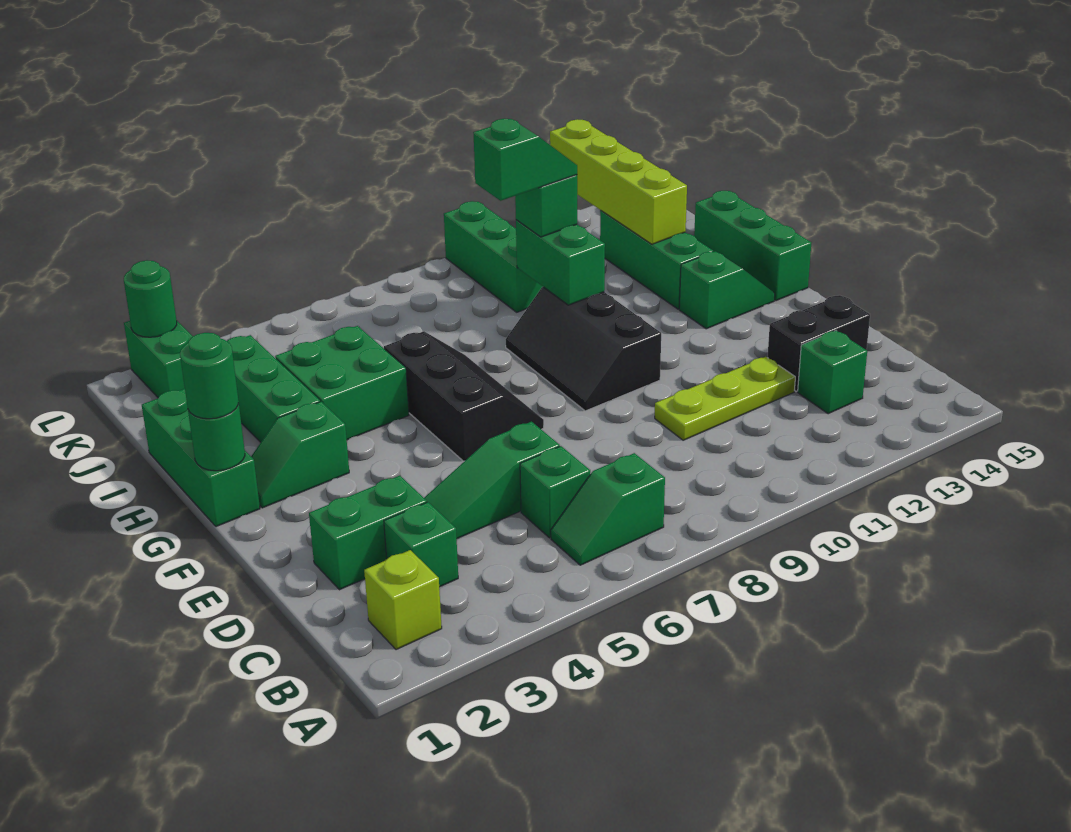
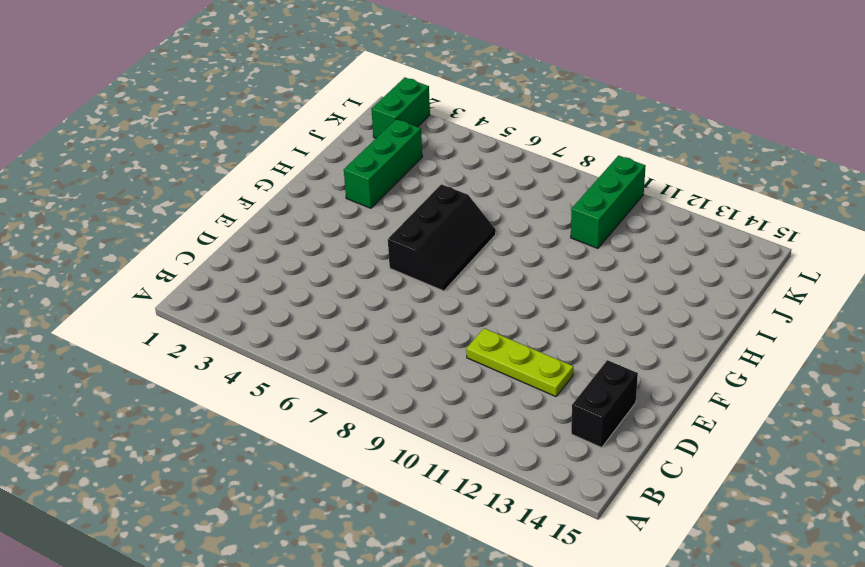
black 1x2 brick [571,360,638,448] -> black 1x2 brick turned to [767,295,870,391]
none -> lime 1x1 brick [364,550,442,650]
none -> green 1x2 slope [551,453,665,565]
none -> green 1x1 brick [384,502,458,587]

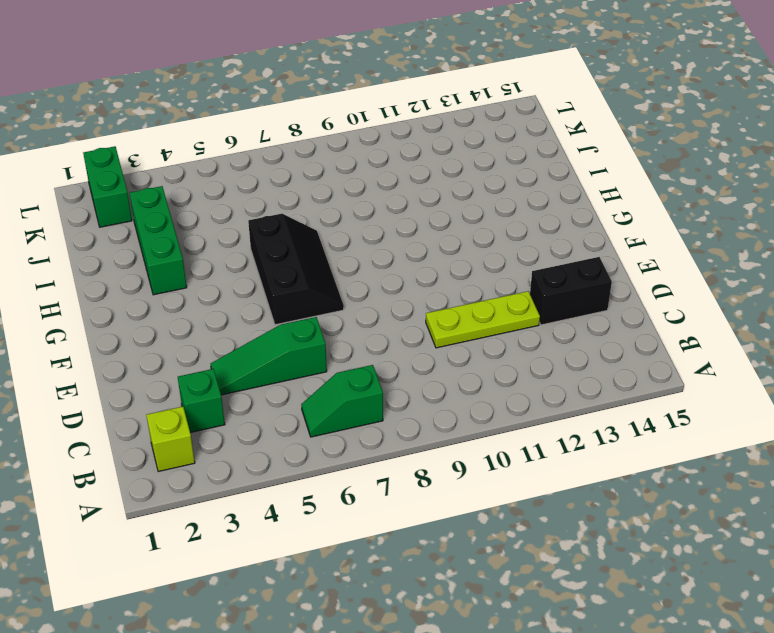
none -> green 1x1 brick [520,446,590,538]
none -> green 1x1 brick [798,331,867,414]
none -> green 1x2 brick [309,476,427,590]

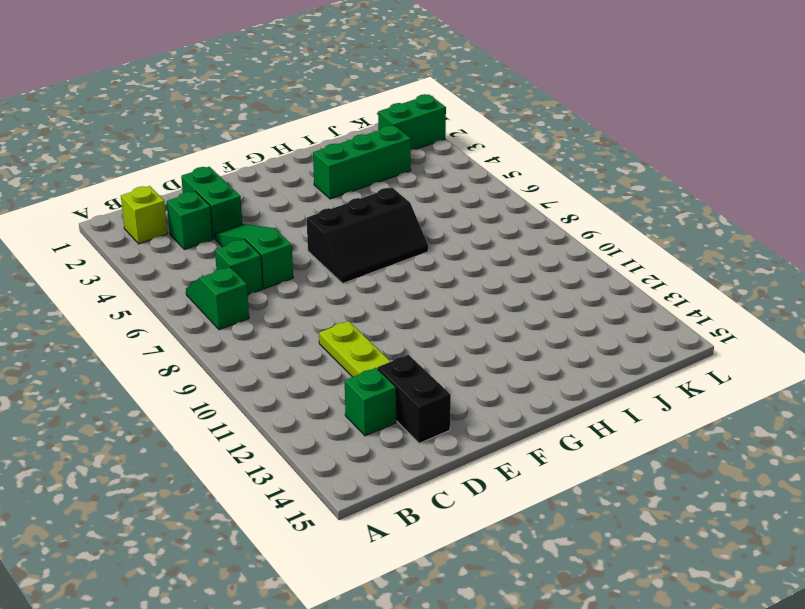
none -> black 2x3 slope [506,287,661,411]
none -> green 1x3 brick [142,389,260,527]
none -> green 1x2 slope [251,402,349,508]

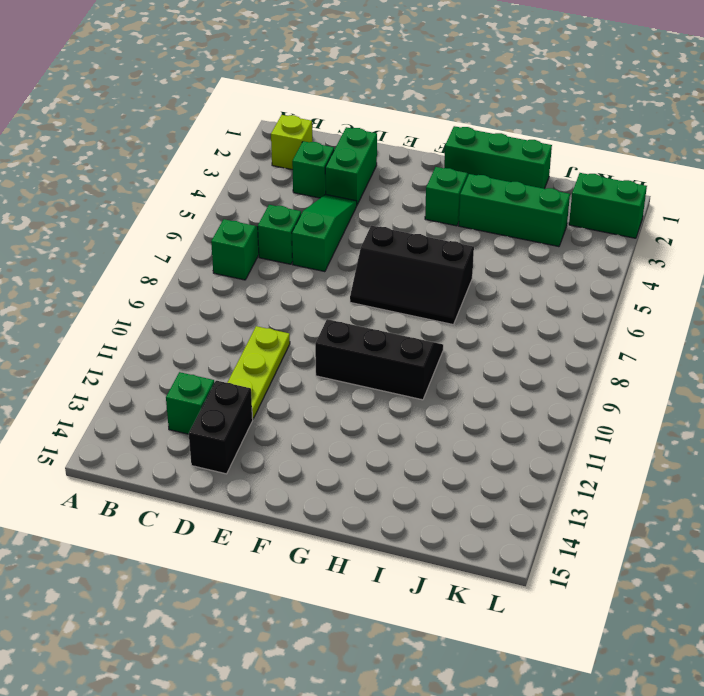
none -> green 1x2 slope [679,251,775,329]
none -> green 1x3 brick [694,191,811,301]
none -> green 2x2 brick [275,326,409,440]

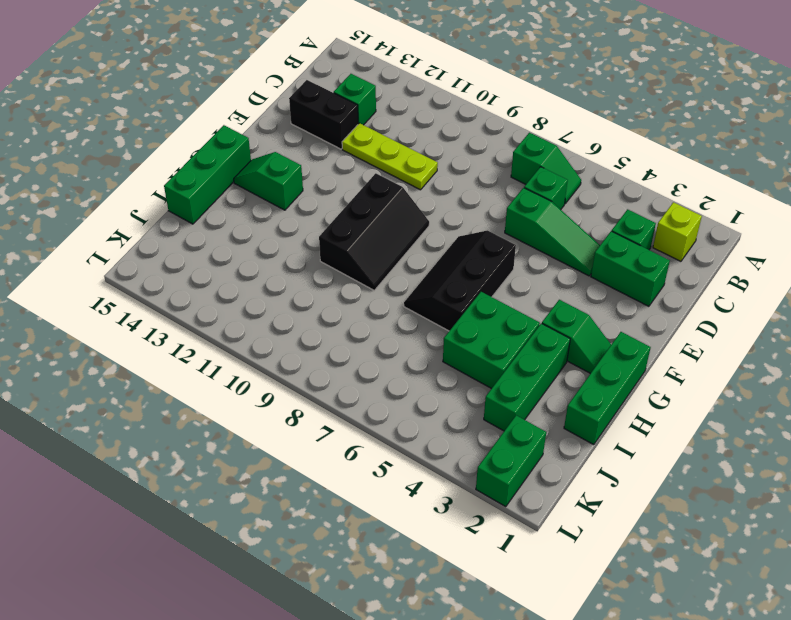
none -> green 1x3 brick [600,211,713,309]
none -> green 1x3 brick [444,201,543,312]
none -> green 1x1 round brick [188,401,245,471]

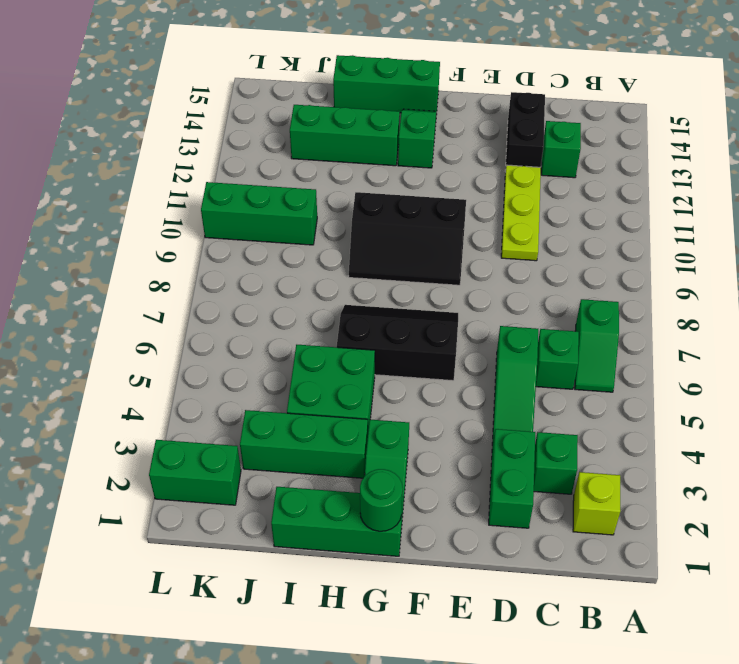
none -> green 1x2 brick [516,220,605,305]
none -> lime 1x4 brick [550,119,687,244]
none -> green 1x1 round brick [124,260,177,337]

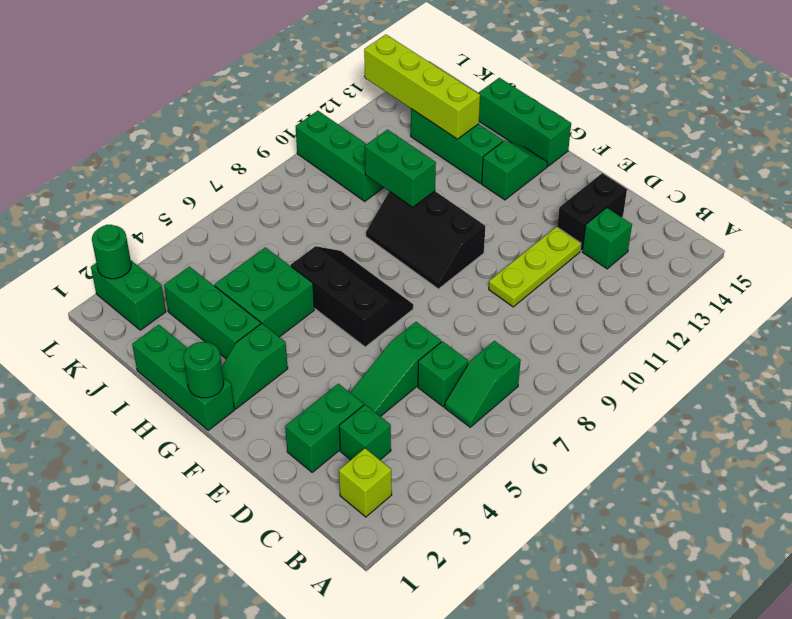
none -> green 1x1 round brick [180,333,238,419]
none -> green 1x1 brick [515,175,577,237]
none -> green 1x2 slope [473,119,577,201]

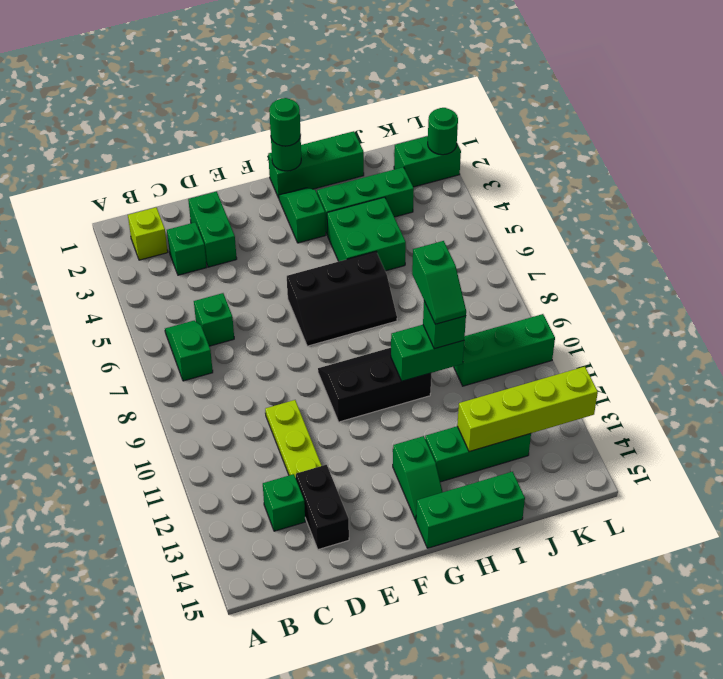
none -> green 1x3 slope [424,422,560,539]

